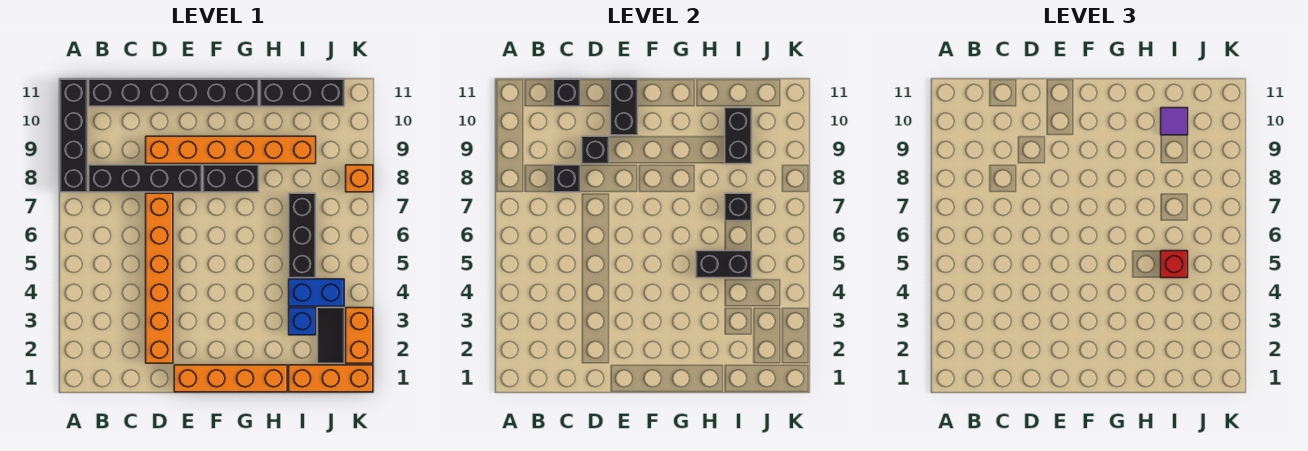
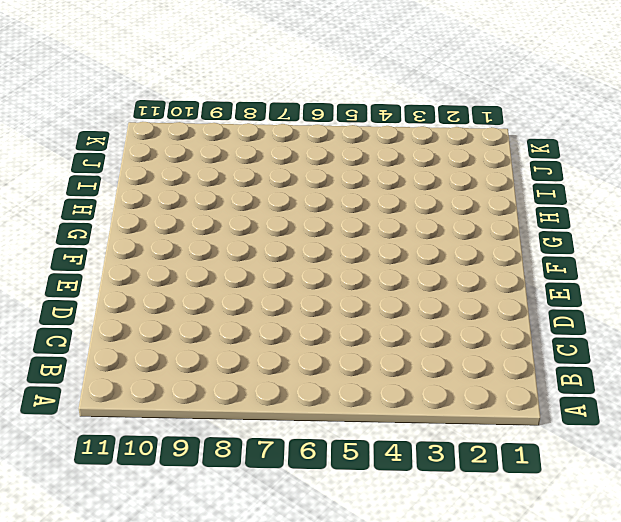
none -> black 1x4 brick [60,79,87,192]
none -> black 1x4 brick [89,165,202,192]
none -> black 1x6 brick [89,79,259,106]

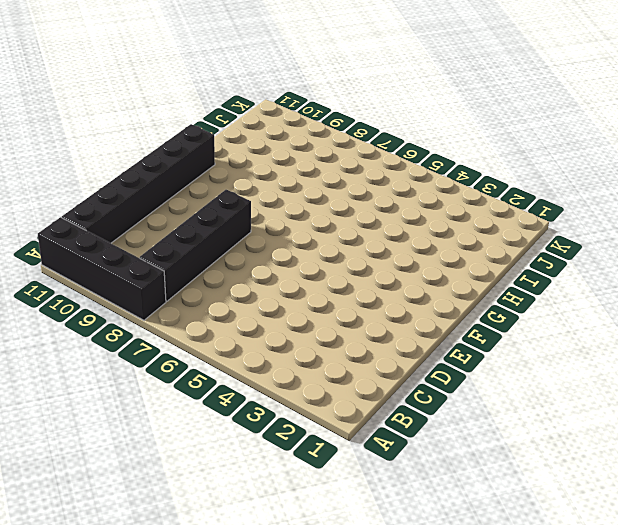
none -> orange 1x6 brick [146,193,173,363]
none -> orange 1x6 brick [146,136,316,164]
none -> orange 1x4 brick [174,365,287,392]

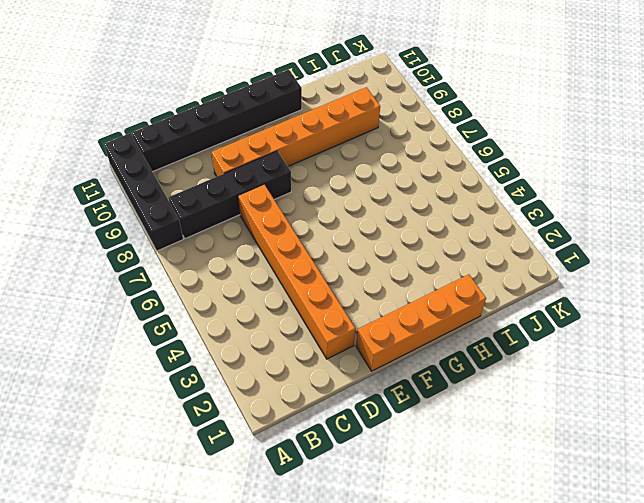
none -> black 1x2 brick [203,165,259,192]
none -> black 1x3 brick [260,79,344,106]
none -> orange 1x3 brick [289,365,373,392]

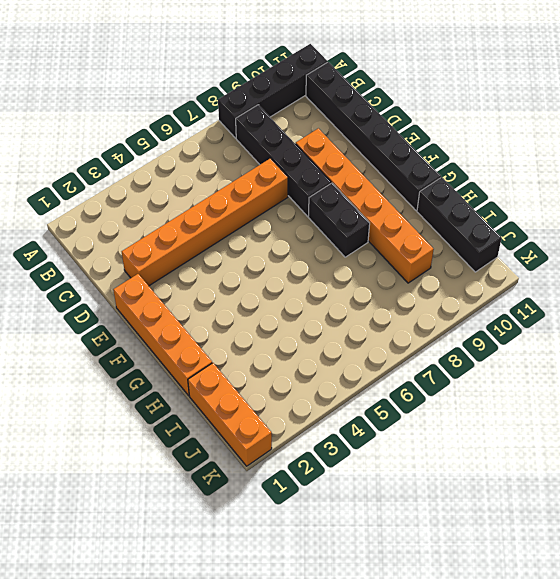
none -> blue 1x1 brick [289,308,316,335]
none -> blue 1x2 brick [289,279,344,306]
none -> black 1x3 brick [289,193,316,278]

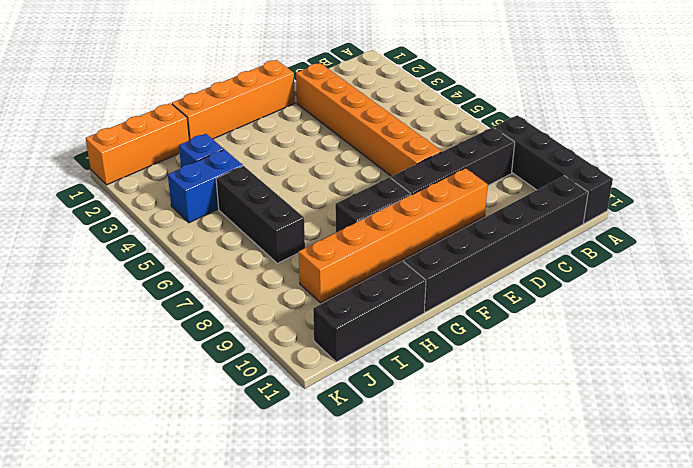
none -> black 1x2 tile [317,308,344,363]
none -> orange 1x2 brick [346,308,373,363]
none -> orange 1x1 brick [346,165,373,192]

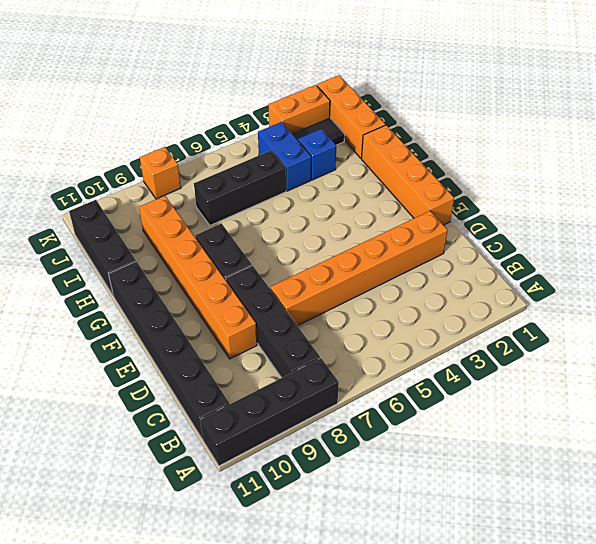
none -> black 1x1 brick [553,165,580,192]
none -> black 1x1 brick [553,79,580,106]
none -> black 1x1 brick [582,136,609,164]

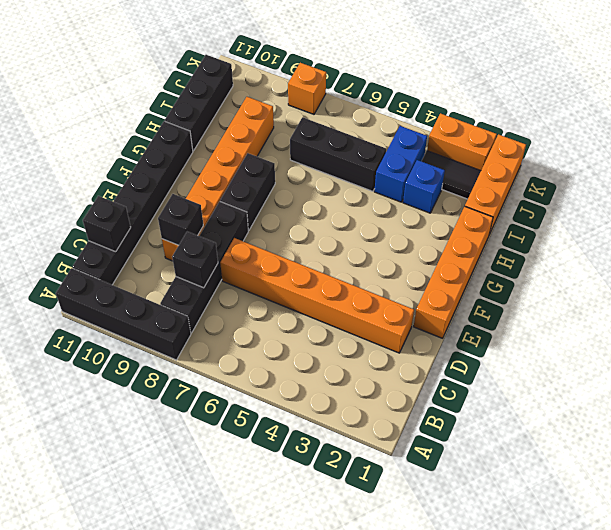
none -> black 1x2 brick [610,79,638,135]
none -> black 1x2 brick [696,251,752,278]
none -> black 1x1 brick [725,193,752,221]

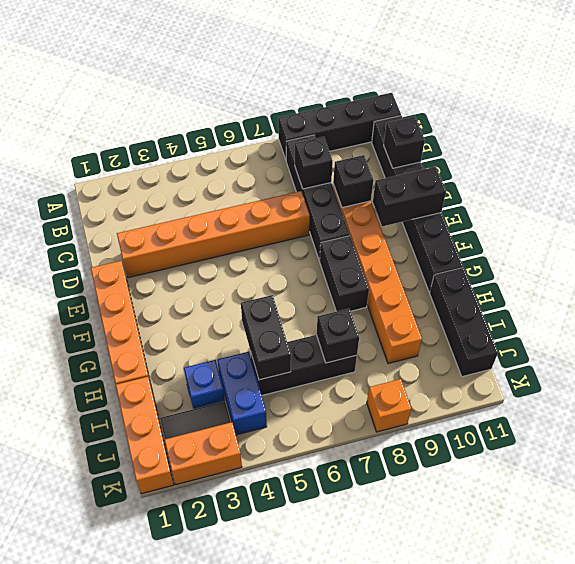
none -> black 1x2 brick [725,108,752,164]
none -> red 1x1 brick [1161,251,1188,278]
none -> purple 1x1 tile [1161,108,1188,135]

